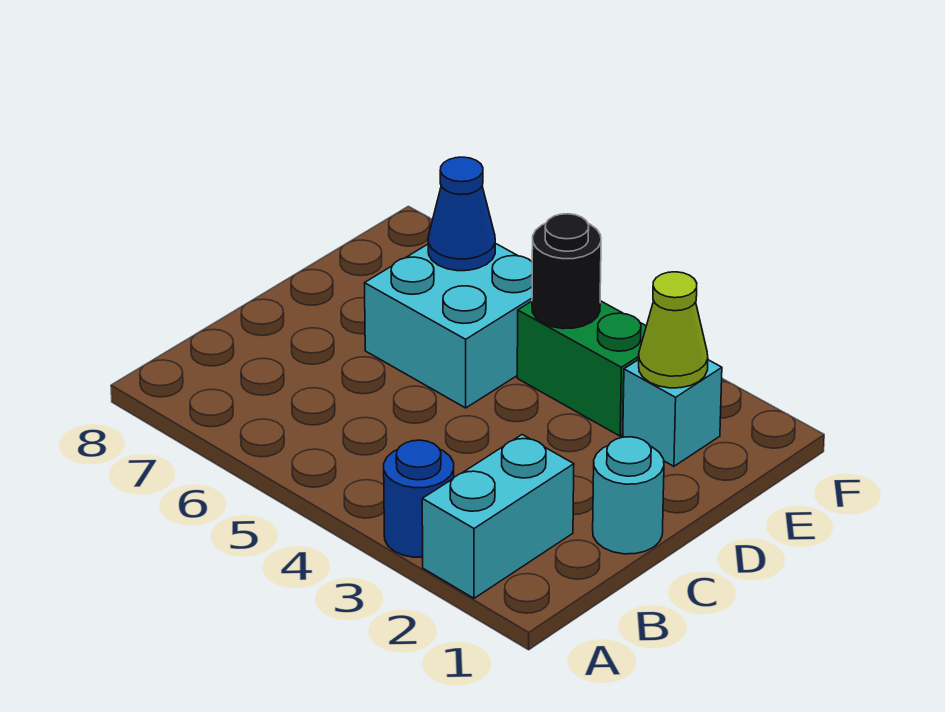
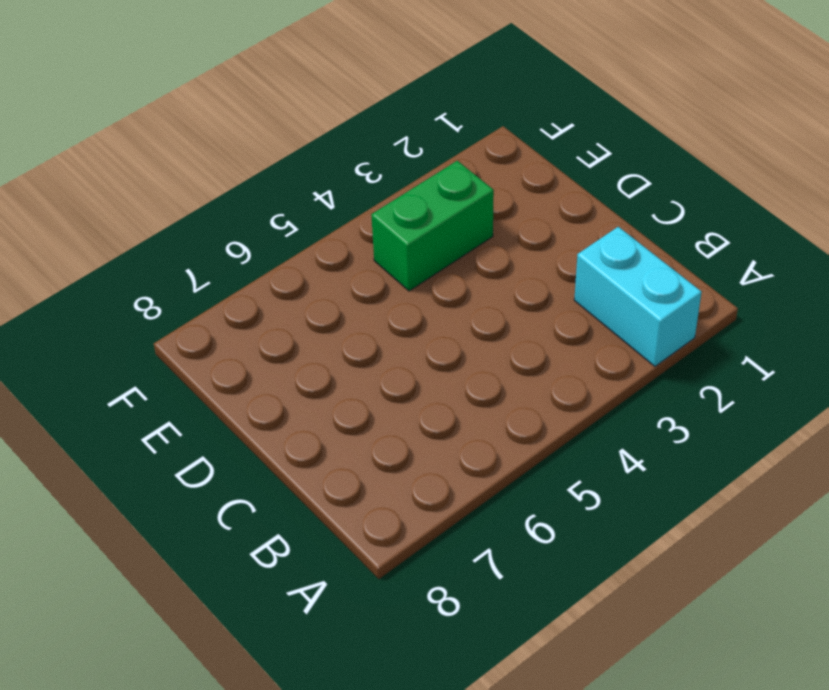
none -> blue 1x1 round brick [384,440,454,557]
none -> cyan 1x1 round brick [593,437,664,554]

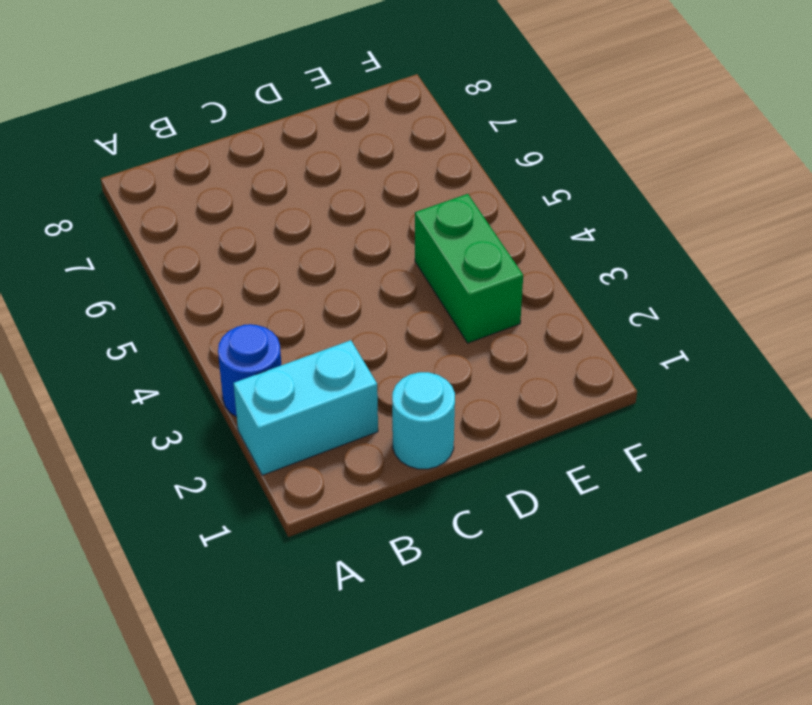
none -> cyan 2x2 brick [365,243,532,408]
none -> cyan 1x1 brick [623,360,722,466]

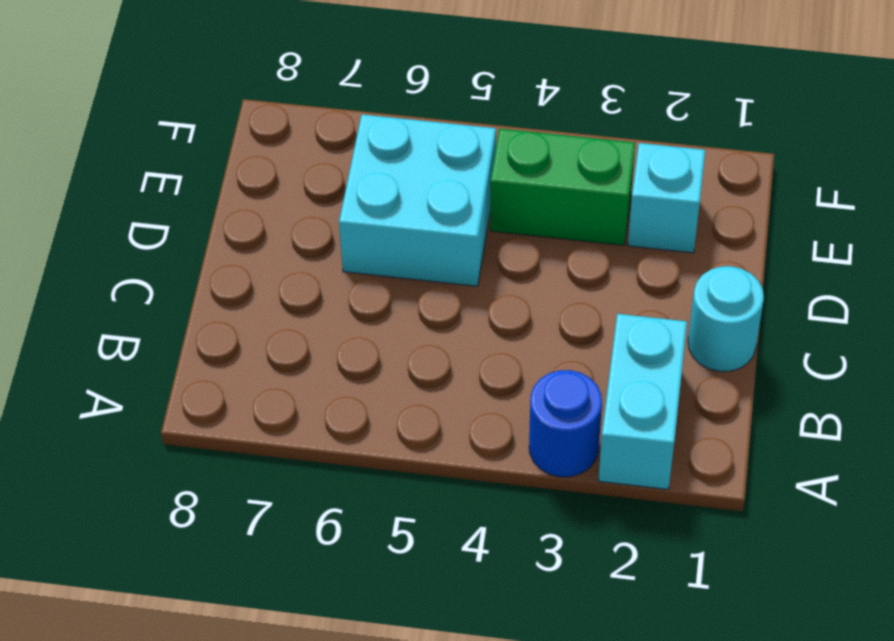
none -> lime 1x1 cone [639,272,708,388]
none -> black 1x1 round brick [532,214,601,329]

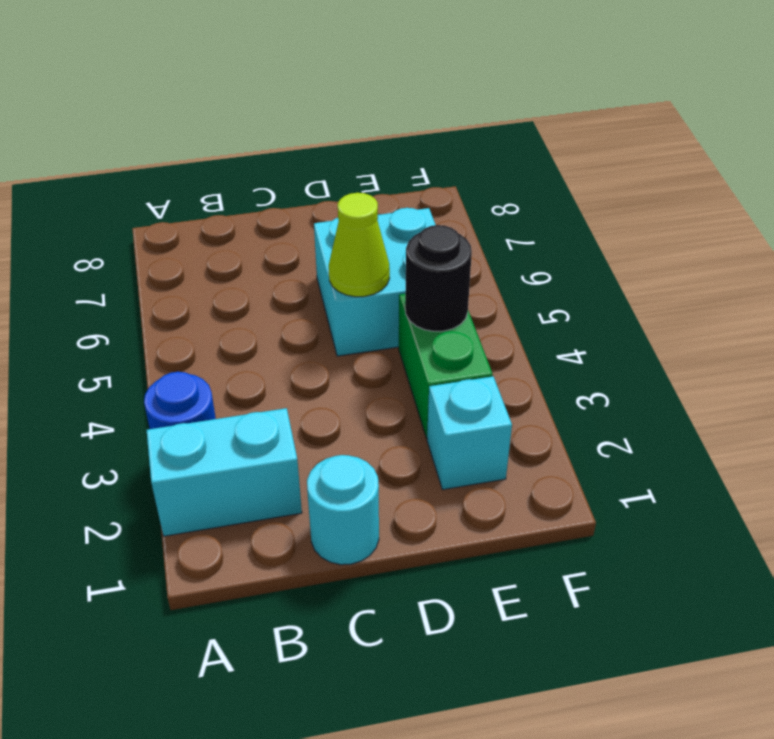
lime 1x1 cone [329,193,390,297] -> lime 1x1 cone moved to [639,272,708,388]
none -> blue 1x1 cone [428,157,495,271]

